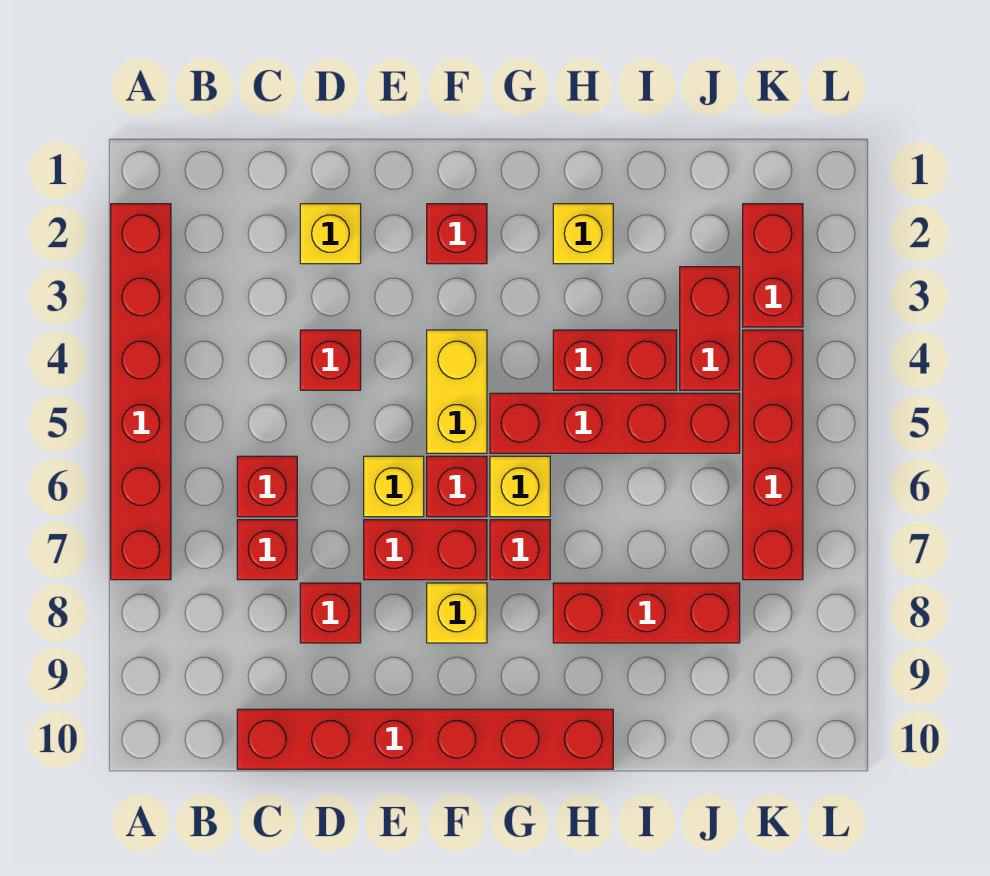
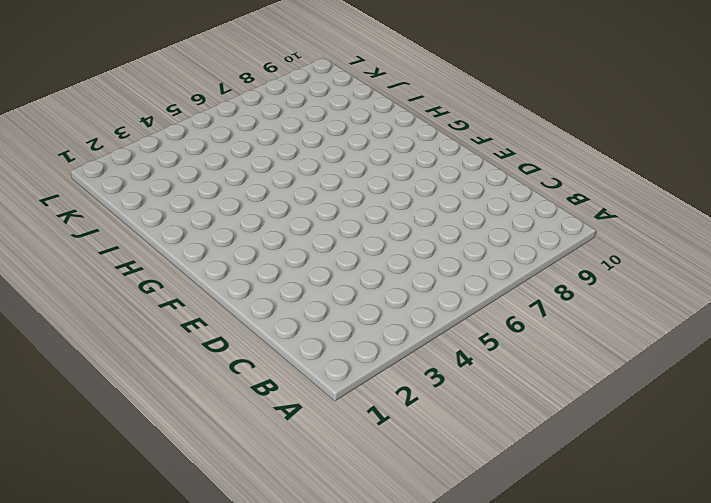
none -> red 1x6 brick [111,204,171,580]
none -> red 1x1 brick [237,456,297,517]
none -> red 1x1 brick [237,520,297,580]

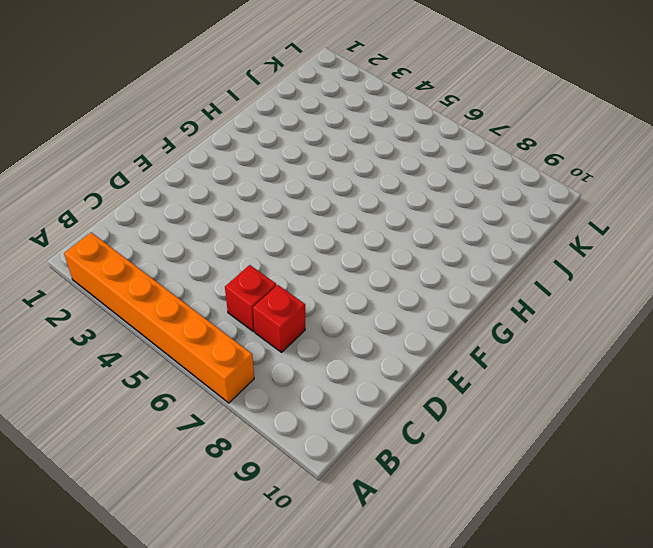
orange 1x6 brick [64,233,254,403] -> red 1x6 brick [111,204,171,580]
none -> red 1x6 brick [237,709,613,769]
none -> yellow 1x1 brick [300,204,361,264]
none -> red 1x1 brick [300,330,361,390]

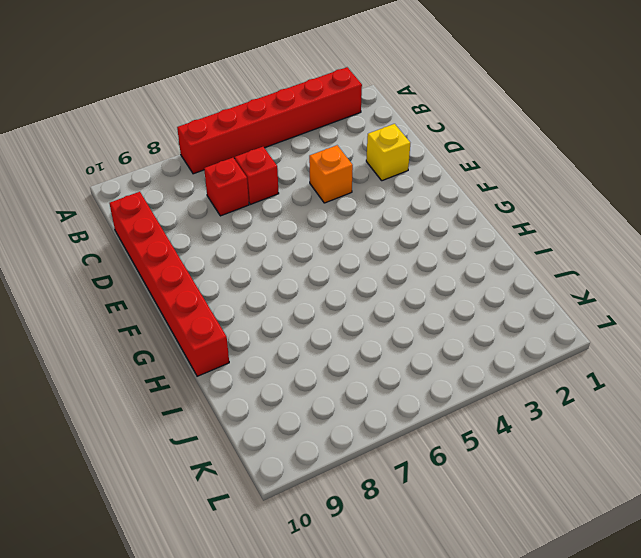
orange 1x1 brick [309,145,353,203] -> red 1x1 brick [300,330,361,390]
none -> red 1x1 brick [300,583,361,643]
none -> yellow 1x1 brick [364,456,424,517]
none -> red 1x2 brick [364,520,487,580]

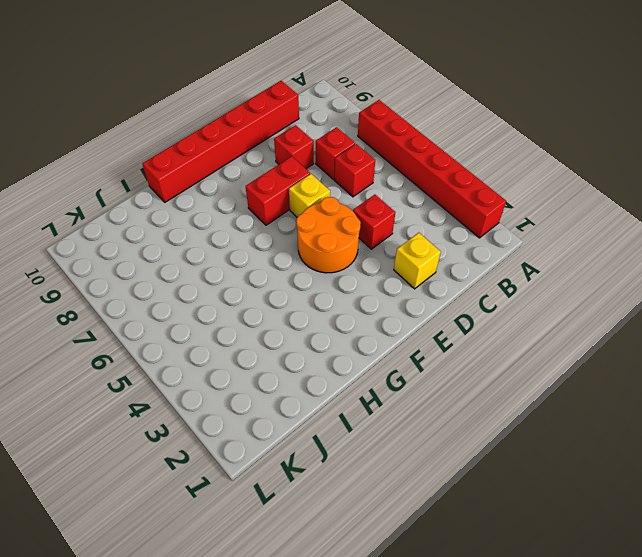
orange 2x2 round brick [296,197,361,273] -> yellow 1x2 brick [427,330,487,453]
none -> red 1x1 brick [427,204,487,264]
none -> red 1x1 brick [427,456,487,517]
none -> yellow 1x1 brick [427,583,487,643]

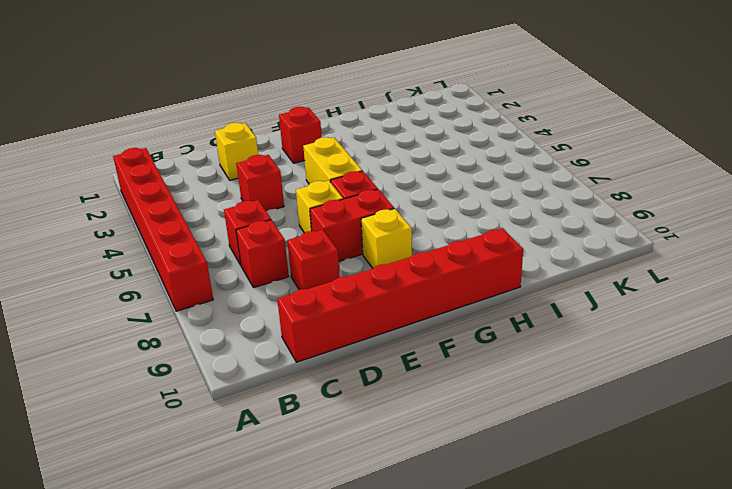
none -> red 1x4 brick [490,393,740,453]
none -> yellow 1x1 brick [490,456,550,517]
none -> red 1x1 brick [490,520,550,580]

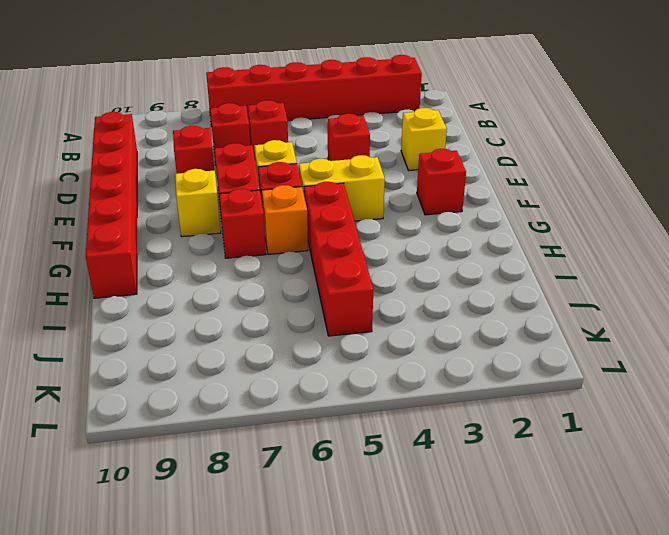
orange 1x1 brick [262,185,308,254] -> yellow 1x1 brick [490,456,550,517]
none -> yellow 1x1 brick [553,204,613,264]
none -> red 1x2 brick [553,330,677,390]
none -> red 1x3 brick [553,583,740,643]

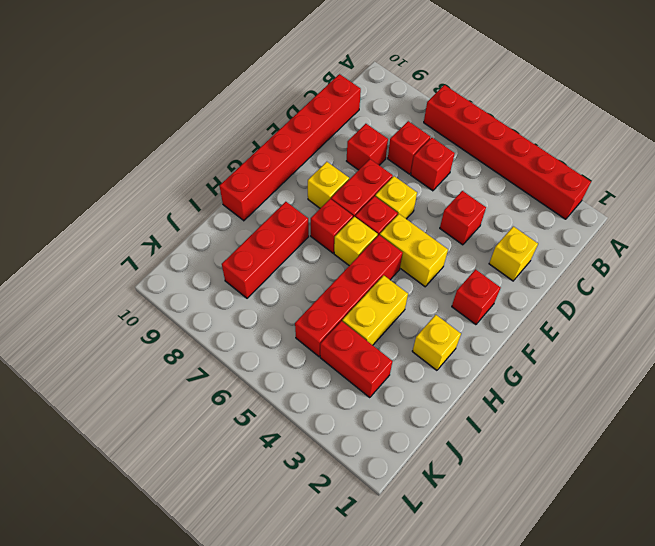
yellow 1x2 brick [342,275,408,345] -> red 1x2 brick [553,330,677,390]
none -> red 1x2 brick [743,204,803,327]
none -> red 1x4 brick [743,330,803,580]

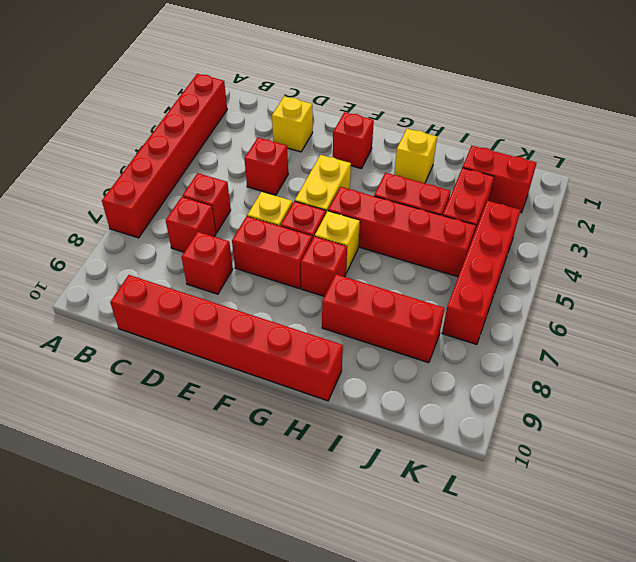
red 1x2 brick [463,146,537,213] -> red 1x2 brick turned to [743,204,803,327]
none -> yellow 1x1 brick [427,583,487,643]

